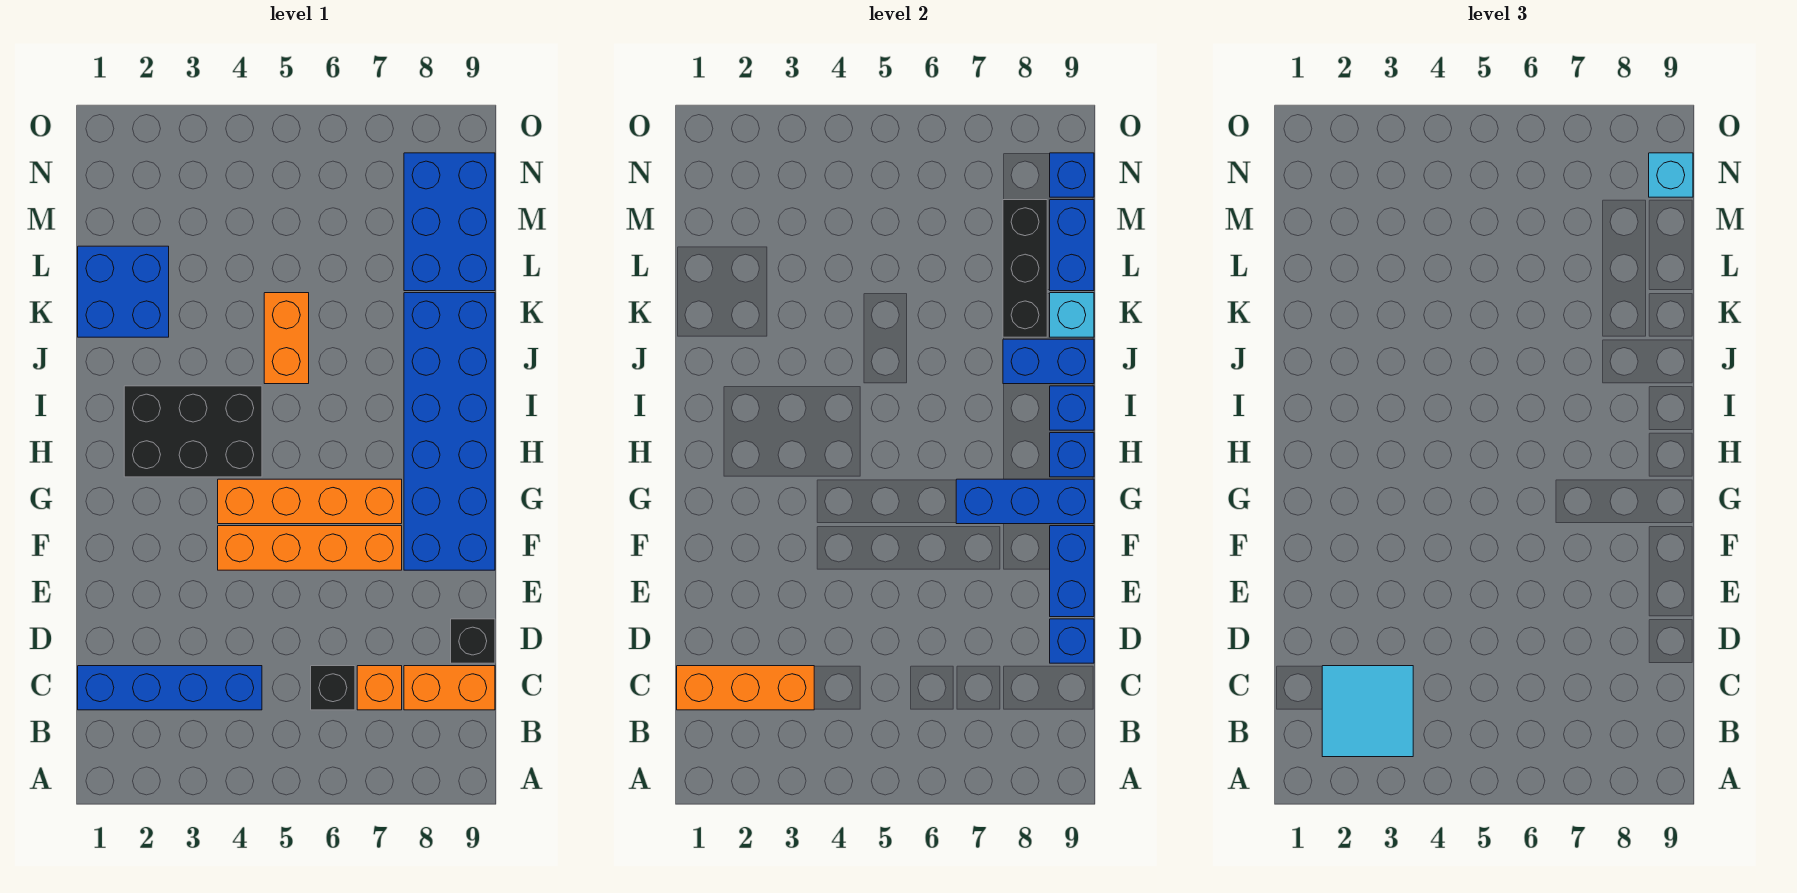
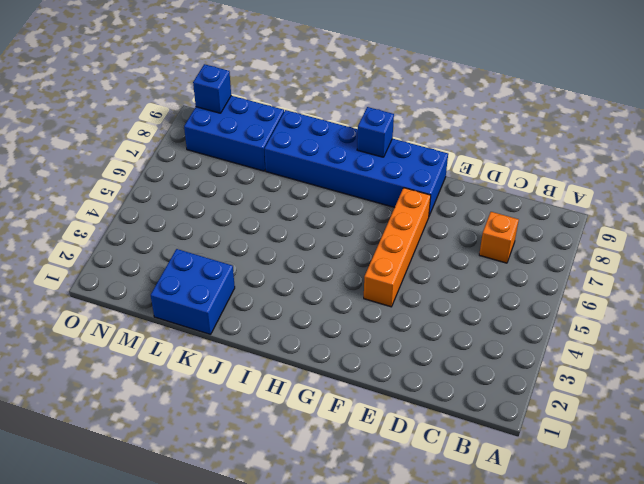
none -> blue 1x4 brick [78,666,262,710]
none -> black 1x1 brick [311,666,355,710]
none -> orange 1x2 brick [404,666,495,710]

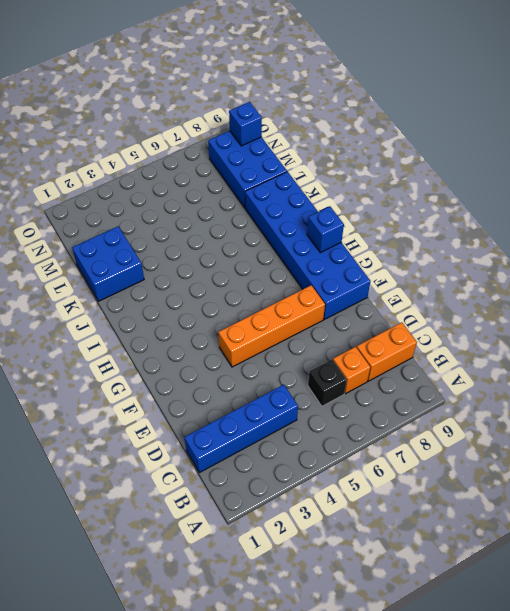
none -> black 1x1 brick [451,619,495,663]
none -> orange 1x4 brick [218,479,402,524]
none -> black 2x3 brick [124,386,262,477]

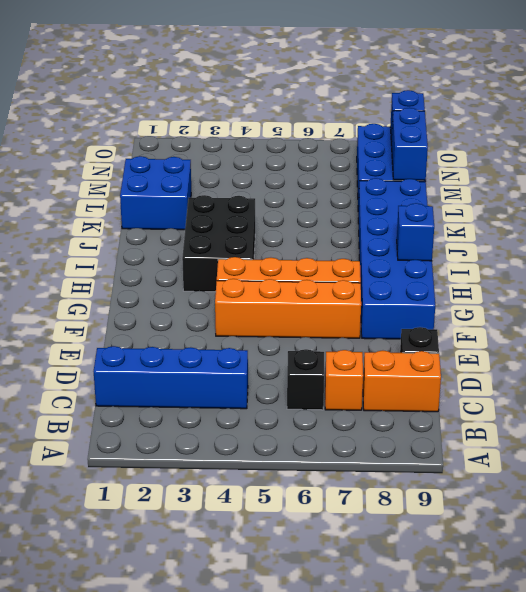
black 2x3 brick [182,195,255,292] -> black 2x3 brick turned to [124,386,262,477]
none -> orange 1x2 brick [264,293,309,384]
none -> orange 1x3 brick [677,666,814,710]
none -> blue 1x1 brick [1050,619,1094,663]

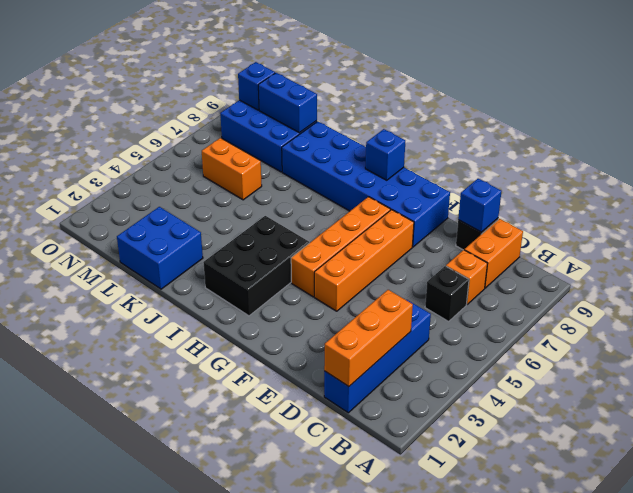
orange 1x2 brick [202,138,262,200] -> orange 1x2 brick moved to [264,293,309,384]
none -> blue 1x2 brick [1050,526,1094,617]
none -> blue 1x3 brick [956,479,1094,524]
none -> blue 1x1 brick [1050,386,1094,430]

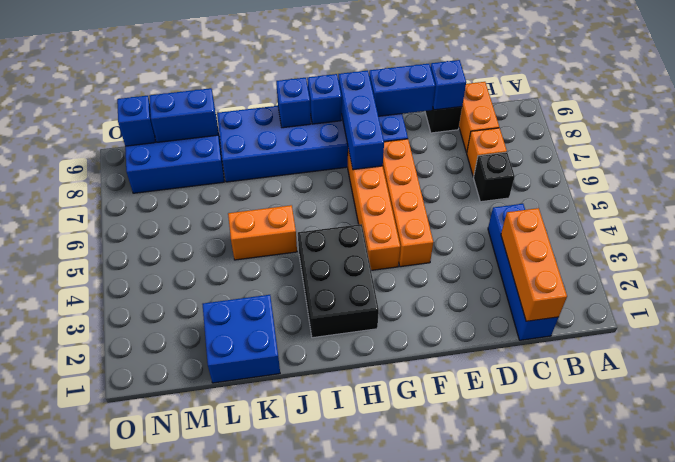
none -> blue 1x2 brick [1003,339,1094,384]
none -> black 1x3 brick [1003,200,1047,337]
none -> cyan 1x1 brick [1050,293,1094,337]

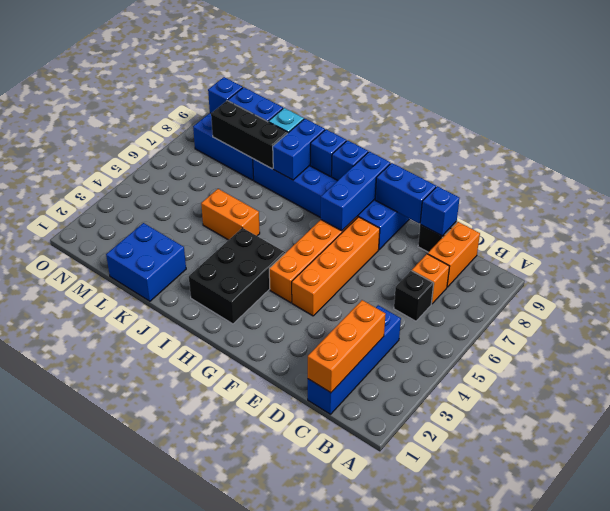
none -> cyan 2x2 tile [1322,666,1413,757]
none -> cyan 1x1 brick [1649,153,1693,197]

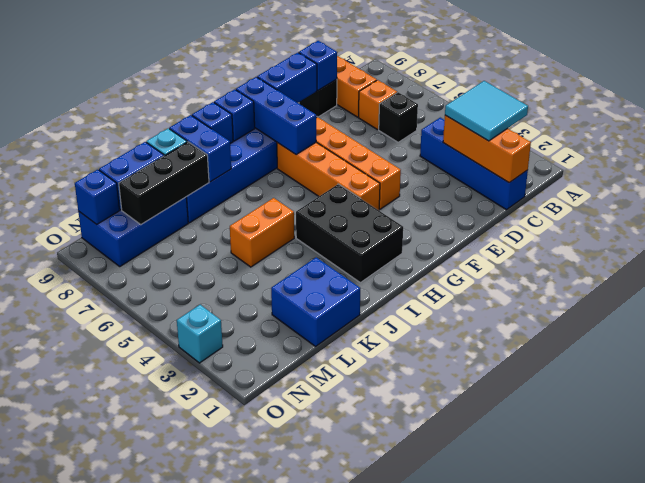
cyan 1x1 brick [177,305,223,363] -> cyan 1x1 brick moved to [1649,153,1693,197]

